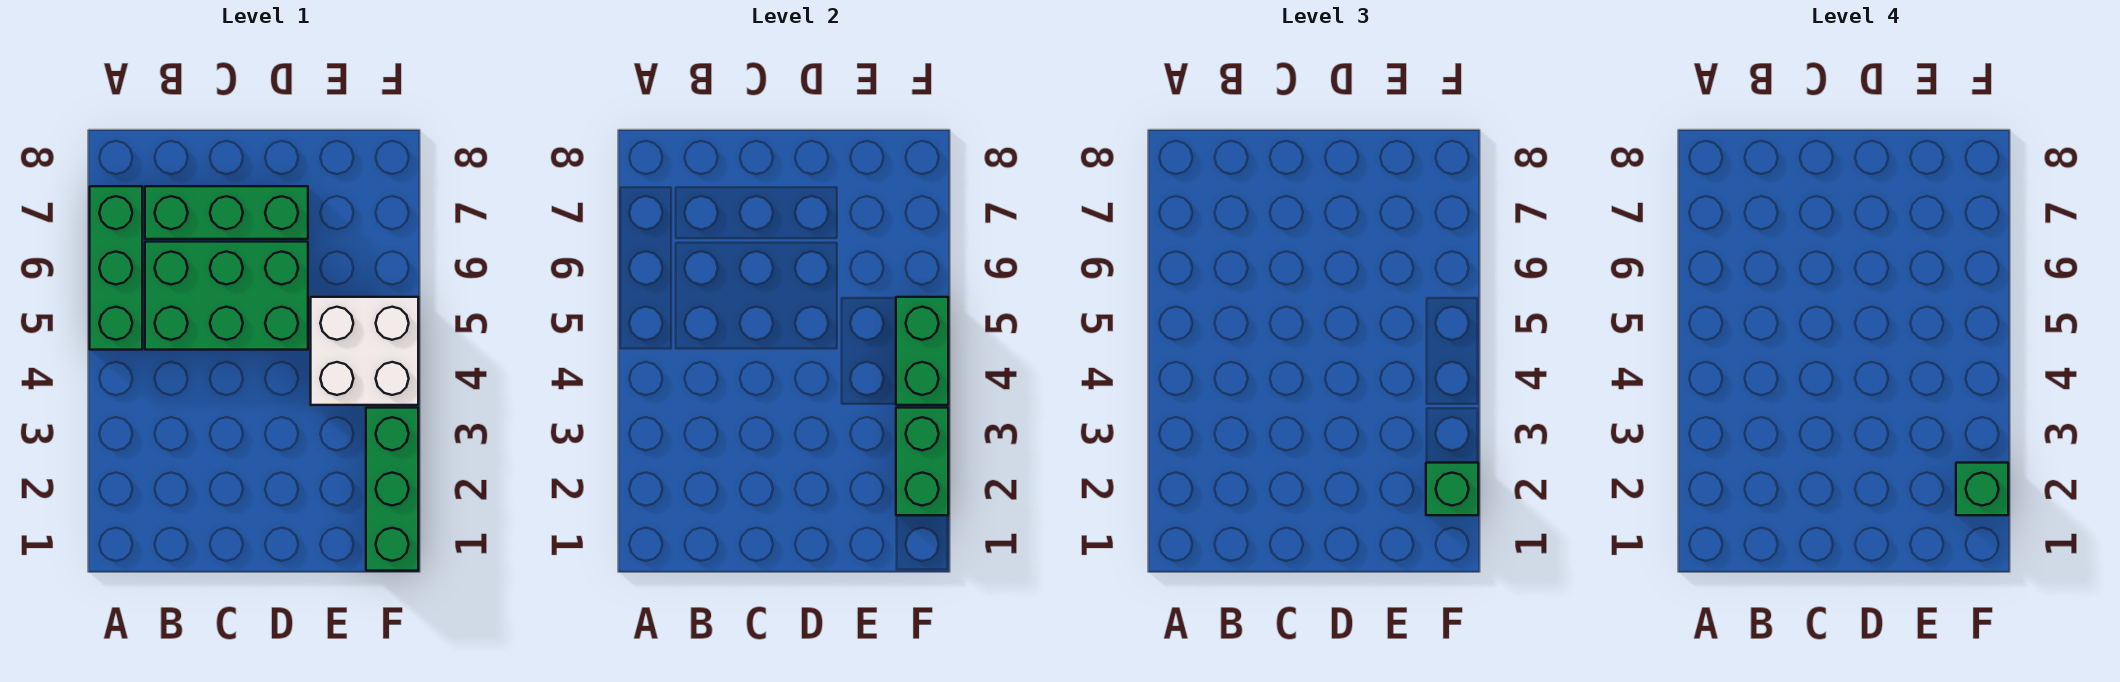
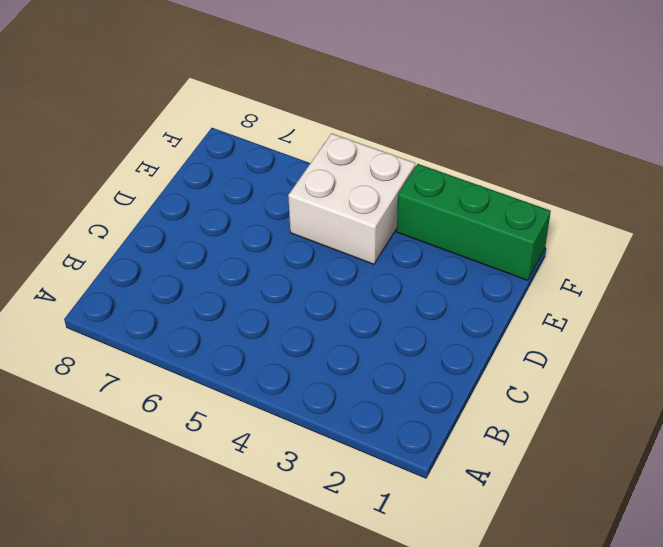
none -> green 1x3 brick [90,186,142,350]
none -> green 2x3 brick [145,242,308,350]

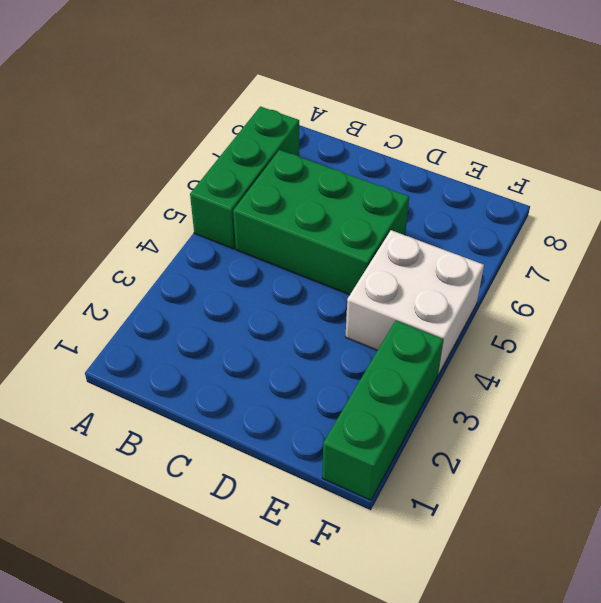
none -> green 1x3 brick [145,186,308,239]
none -> green 1x2 brick [896,408,948,515]

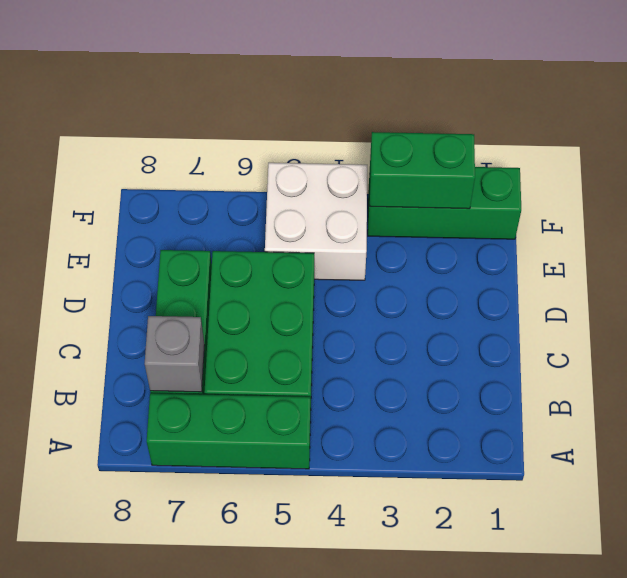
grey 1x1 brick [145,316,205,392] -> none
none -> green 1x2 brick [896,297,948,405]
none -> green 1x1 brick [1426,463,1478,515]

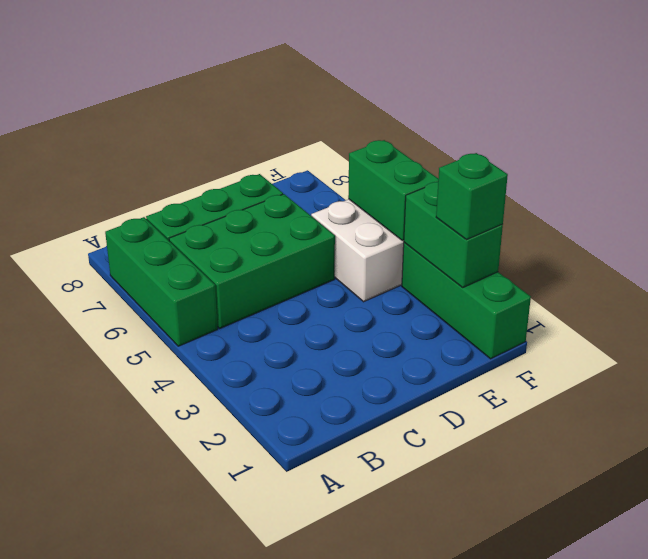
none -> green 1x1 brick [1956,463,2008,515]

